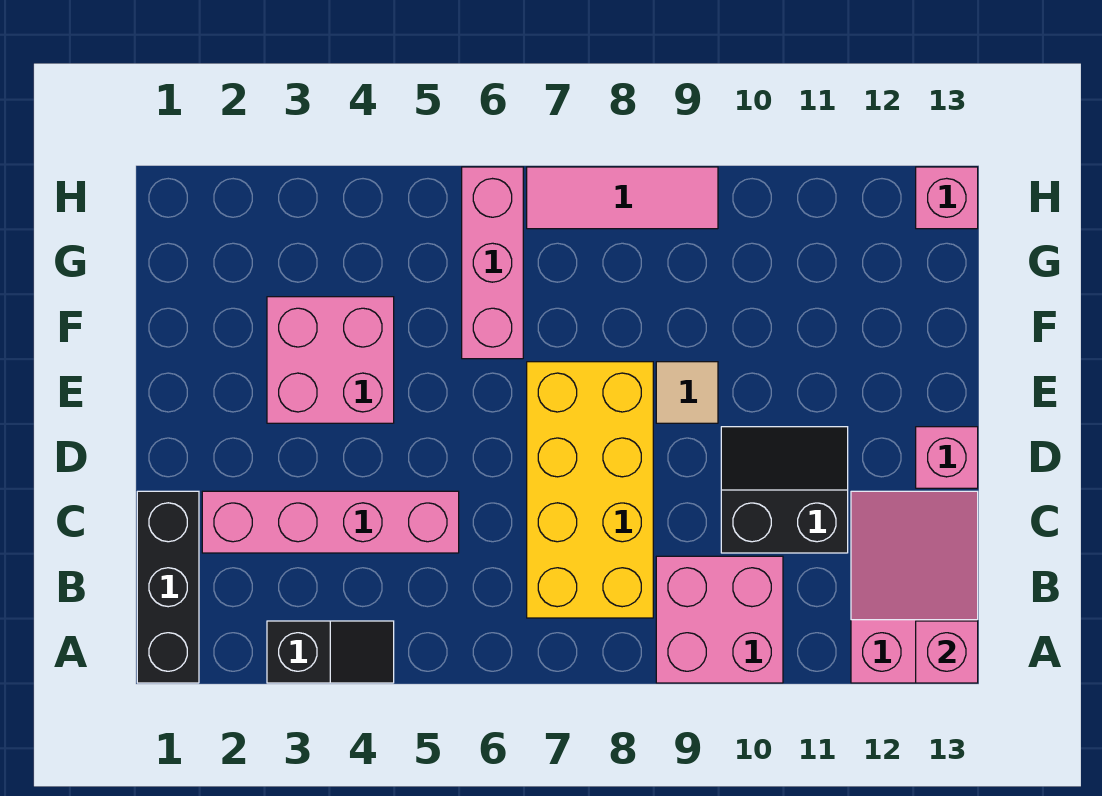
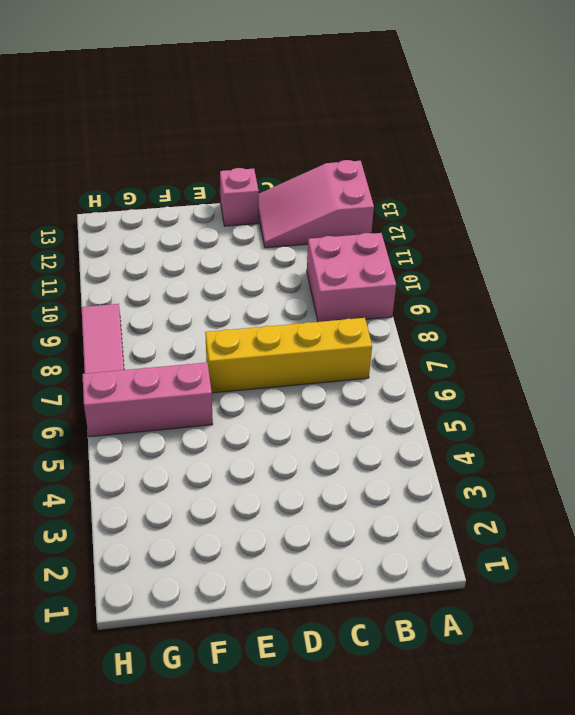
yellow 1x4 brick [205,318,372,393] -> yellow 2x4 brick [527,362,653,618]
none -> black 1x3 brick [137,491,199,683]
none -> black 1x2 slope [267,621,394,683]
none -> pink 1x4 brick [202,491,459,553]

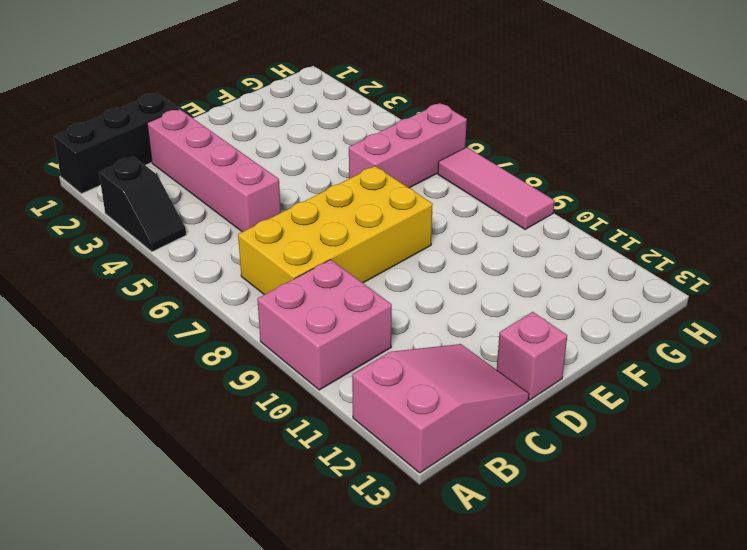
none -> black 2x2 slope [721,427,848,553]
none -> pink 2x2 brick [267,297,394,423]
none -> tan 1x1 tile [656,362,718,423]

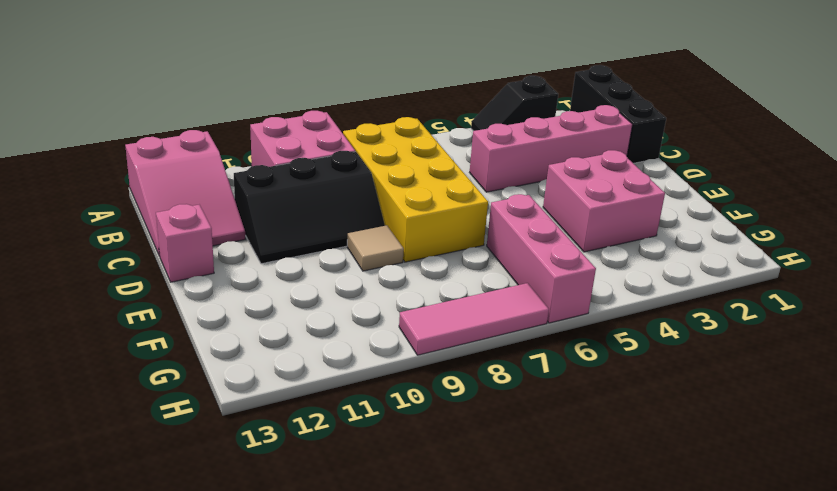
black 2x3 slope [234,151,385,264] -> black 2x2 slope [721,427,848,553]
none -> pink 1x1 brick [916,167,978,229]
none -> pink 1x1 brick [916,621,978,683]

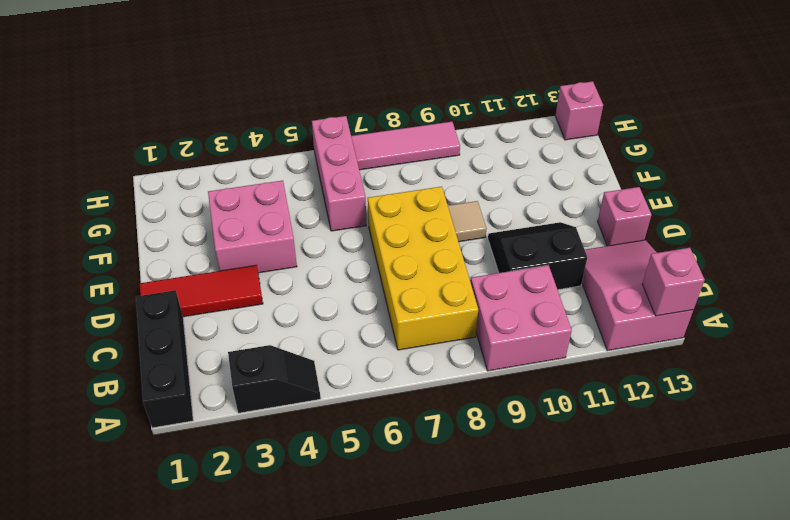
red 1x3 tile [140,265,263,317] -> none
none -> pink 1x4 brick [202,491,459,553]

